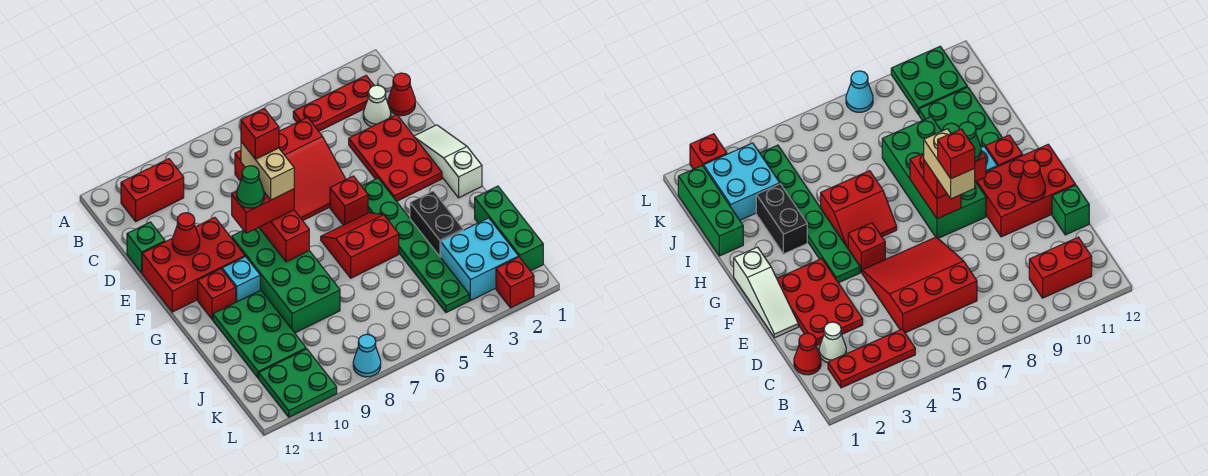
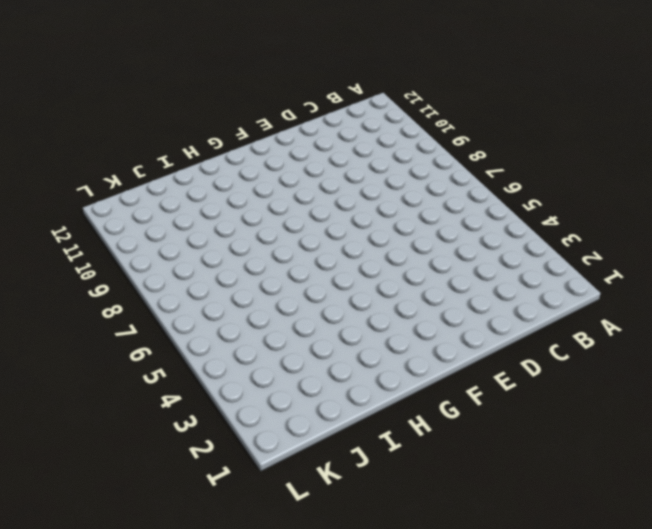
none -> red 1x3 plate [293,76,374,131]
none -> red 1x2 brick [121,159,184,221]
none -> red 1x1 cone [388,73,415,116]

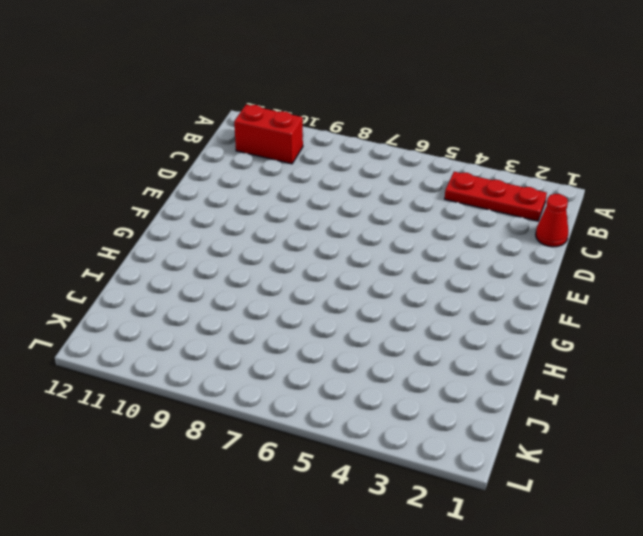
none -> white 1x1 cone [363,85,391,127]
none -> red 3x3 slope [235,117,346,221]
none -> red 2x3 plate [349,115,442,201]

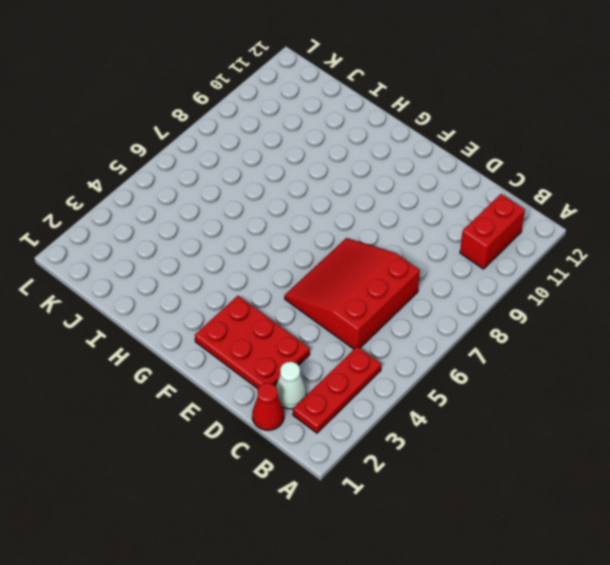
none -> green 1x1 brick [127,222,165,273]
none -> white 1x3 slope [414,125,482,198]
none -> red 2x3 brick [142,217,245,312]

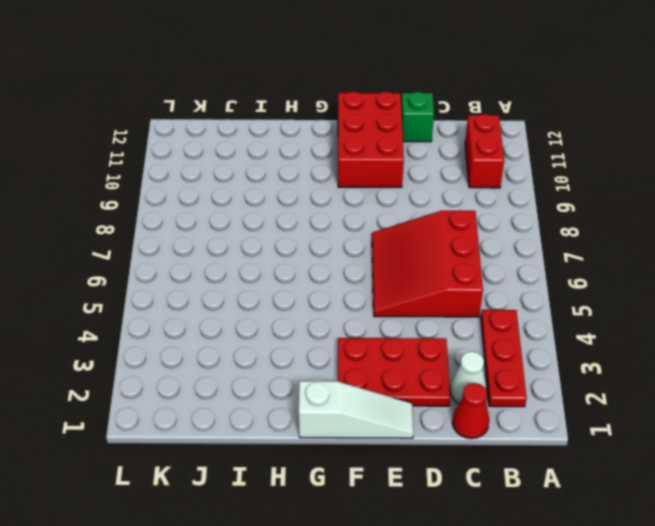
none -> green 1x6 plate [362,178,469,313]
none -> red 1x1 brick [330,176,368,225]
none -> green 2x4 brick [232,227,340,333]

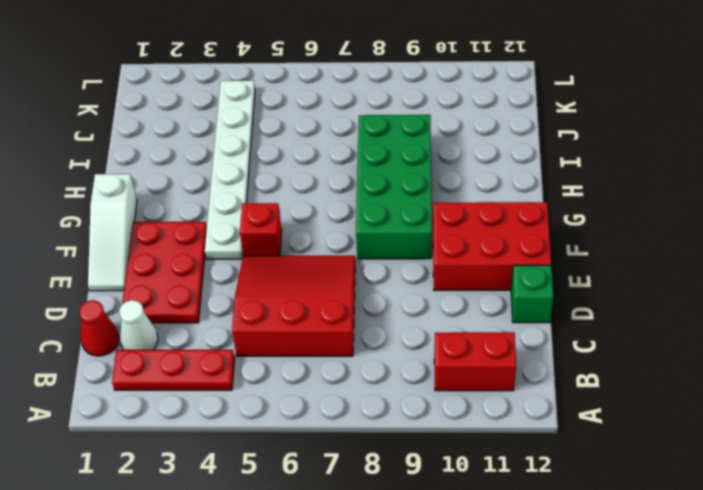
white 1x6 plate [205,80,255,259] -> green 1x6 plate [362,178,469,313]
none -> red 2x2 slope [321,213,399,278]
none -> cyan 1x1 brick [222,257,260,302]
none -> red 1x1 brick [198,269,236,319]

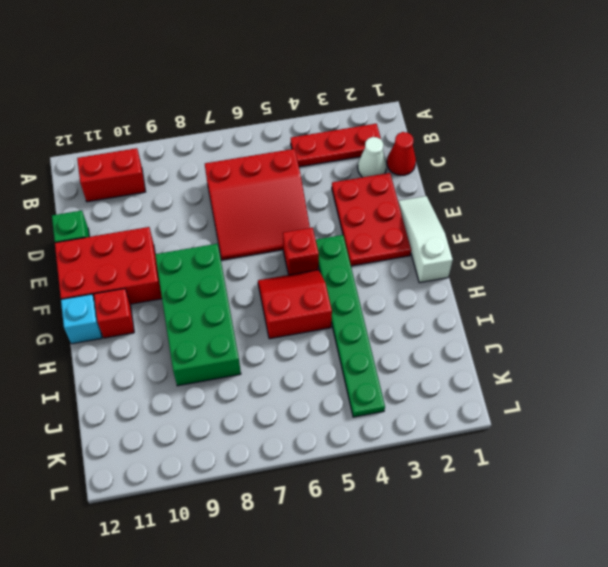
cyan 1x1 brick [61,294,102,344] -> cyan 1x1 brick moved to [222,257,260,302]
none -> black 1x2 brick [410,191,463,258]
none -> green 2x3 plate [213,290,306,378]
none -> green 1x3 brick [475,186,543,271]

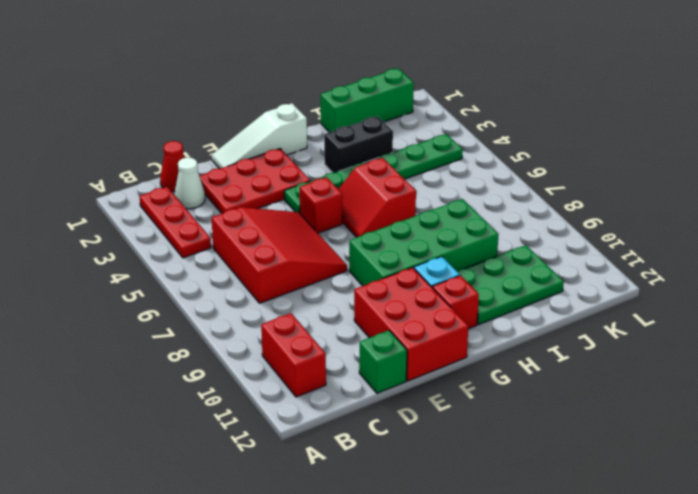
none -> cyan 2x2 brick [441,218,519,300]
none -> green 2x2 plate [259,349,337,417]
none -> red 1x1 brick [496,257,534,308]

